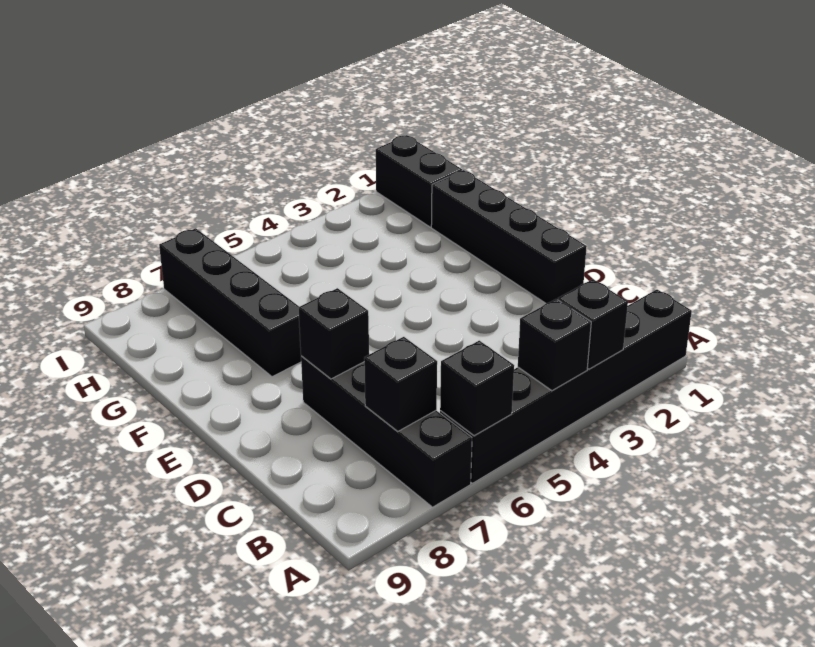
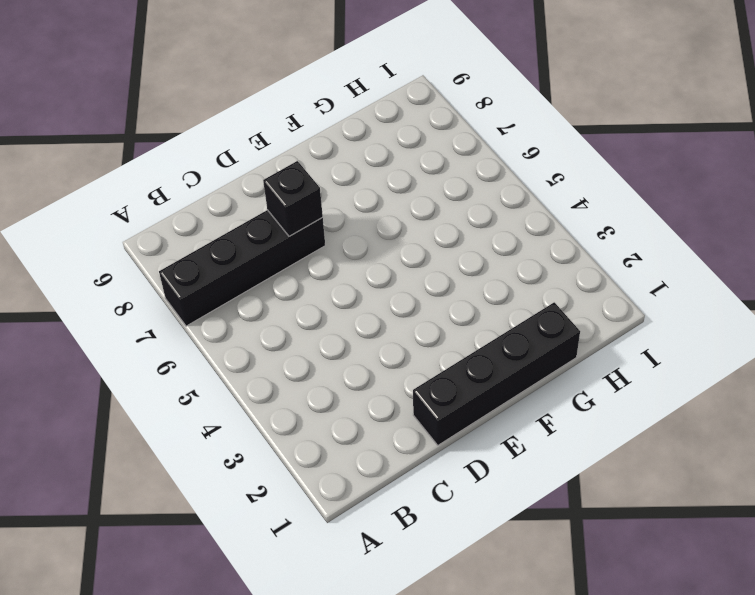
none -> black 1x6 brick [440,289,692,483]
none -> black 1x4 brick [159,228,301,377]

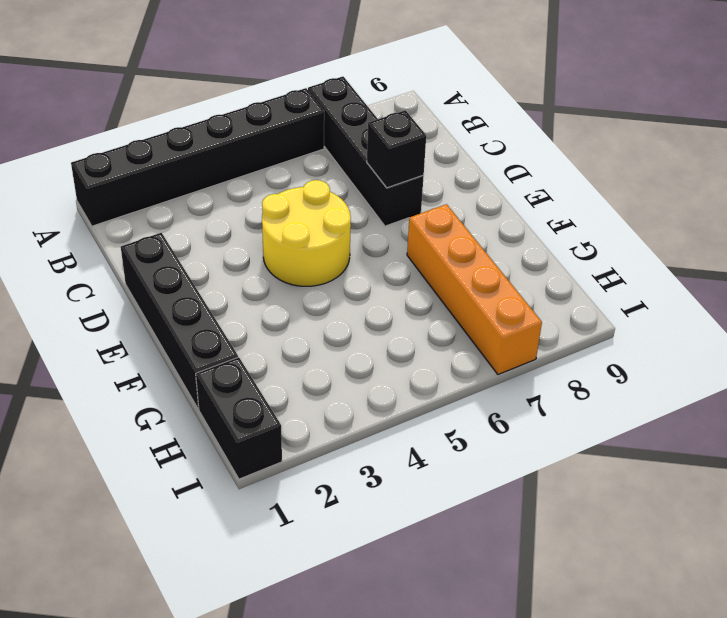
yellow 2x2 round brick [262,180,351,286] -> none
orange 1x4 brick [407,204,542,374] -> black 1x4 brick [159,228,301,377]
none -> black 1x1 brick [558,279,628,369]
none -> black 1x1 brick [518,299,591,391]

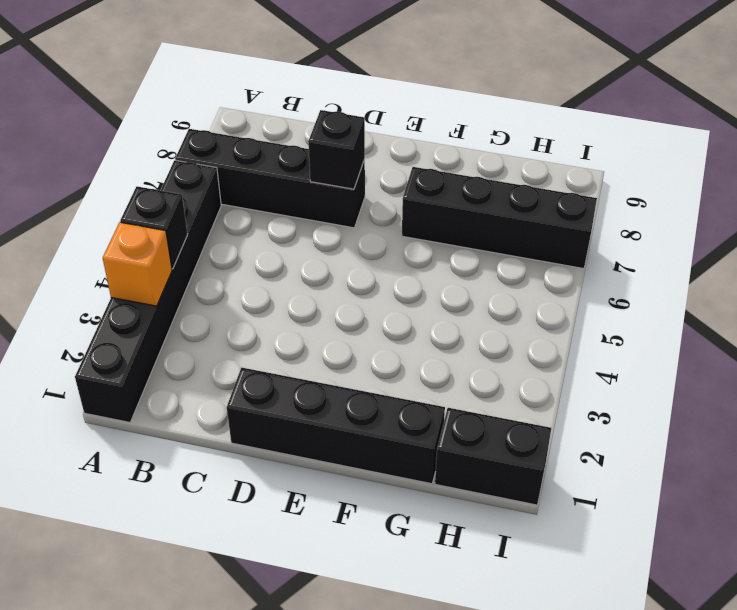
orange 1x1 brick [103,222,172,306] -> black 1x1 brick [558,279,628,369]
none -> black 1x1 brick [440,341,514,436]
none -> black 1x1 brick [364,337,437,432]

